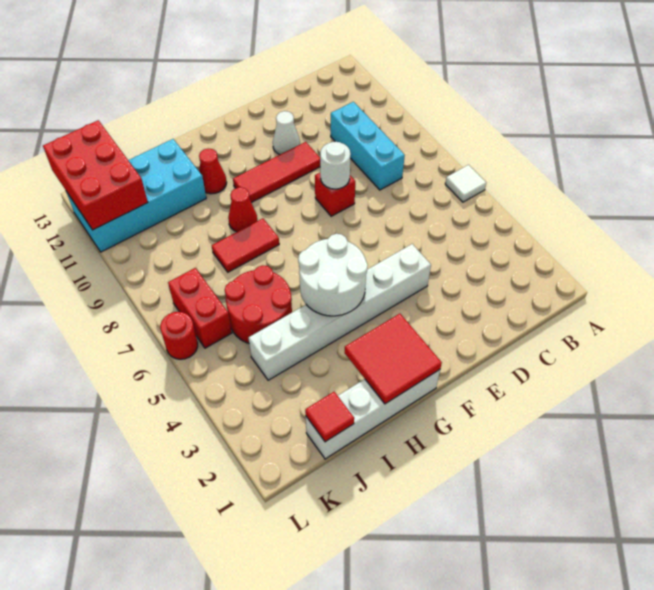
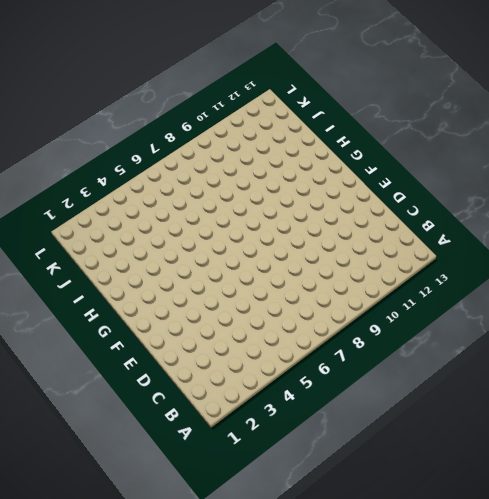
none -> white 1x1 tile [445,165,486,202]
none -> cyan 1x3 brick [331,102,405,190]
none -> white 1x6 brick [249,244,431,380]

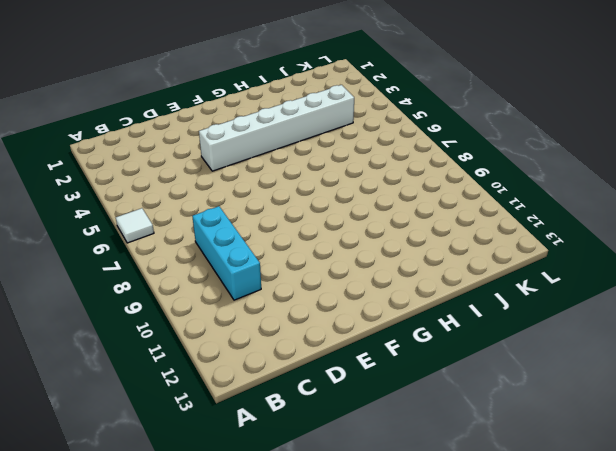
none -> red 1x1 brick [315,173,355,216]
none -> red 1x3 tile [233,142,320,203]
none -> white 1x1 cone [273,111,300,154]

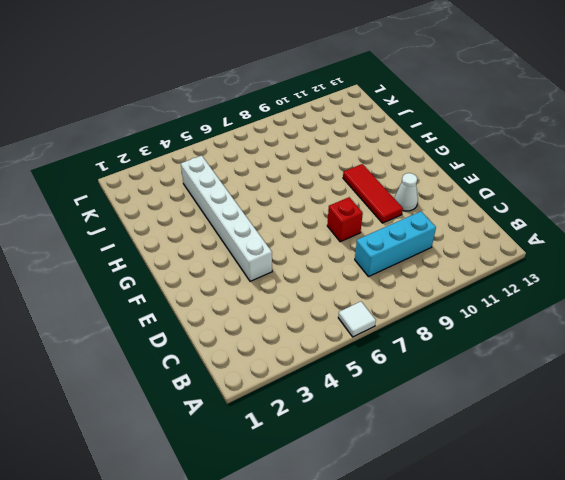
none -> white 1x4 brick [306,370,440,459]
none -> red 1x2 tile [212,218,279,272]
none -> red 1x1 cone [228,187,257,232]

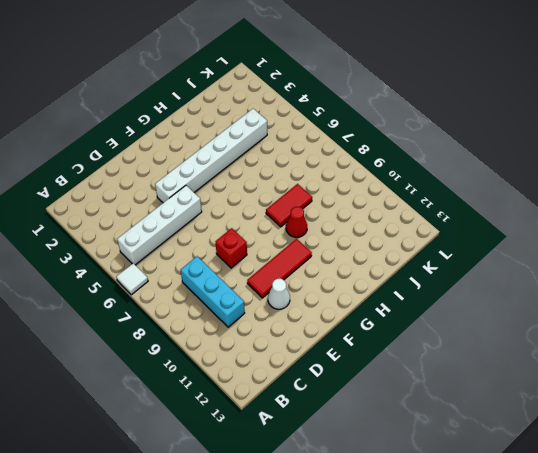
white 1x4 brick [117,186,202,265] -> white 1x4 brick moved to [306,370,440,459]
none -> red 1x1 cone [199,149,227,194]
none -> red 2x2 round brick [225,266,292,343]
none -> cyan 2x4 brick [66,139,206,252]

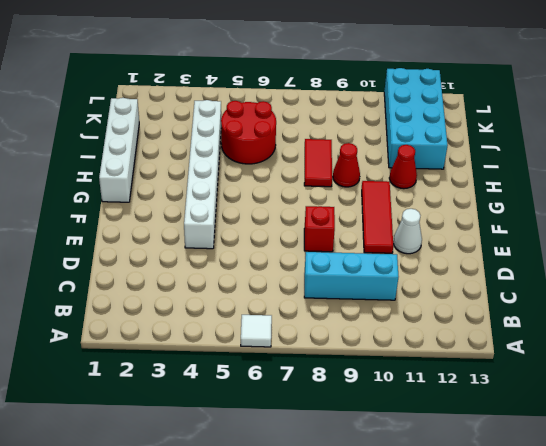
none -> red 1x2 brick [168,268,232,348]
none -> red 1x1 round brick [160,312,198,359]
none -> white 1x1 round brick [320,142,351,189]

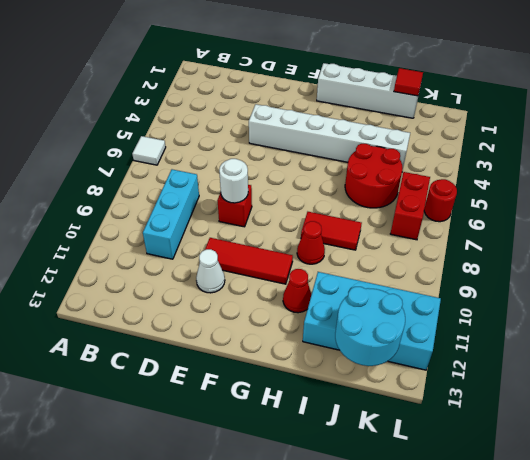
cyan 2x2 round brick [335,287,405,366] -> red 2x3 brick [43,120,148,230]
none -> red 2x2 tile [345,314,442,404]
none -> white 2x2 round brick [298,234,368,316]

